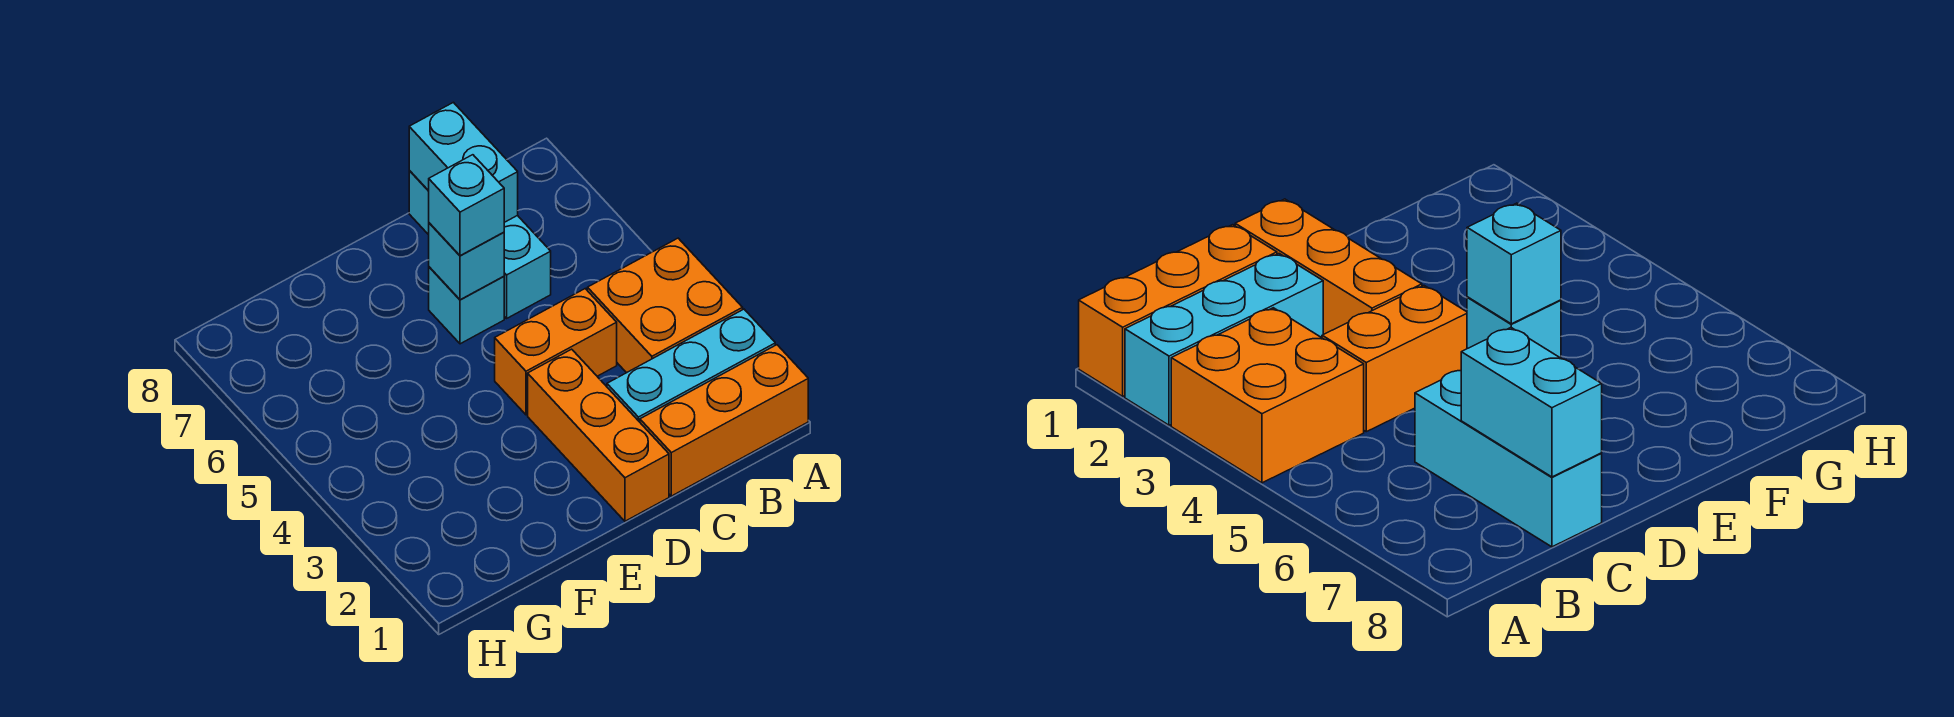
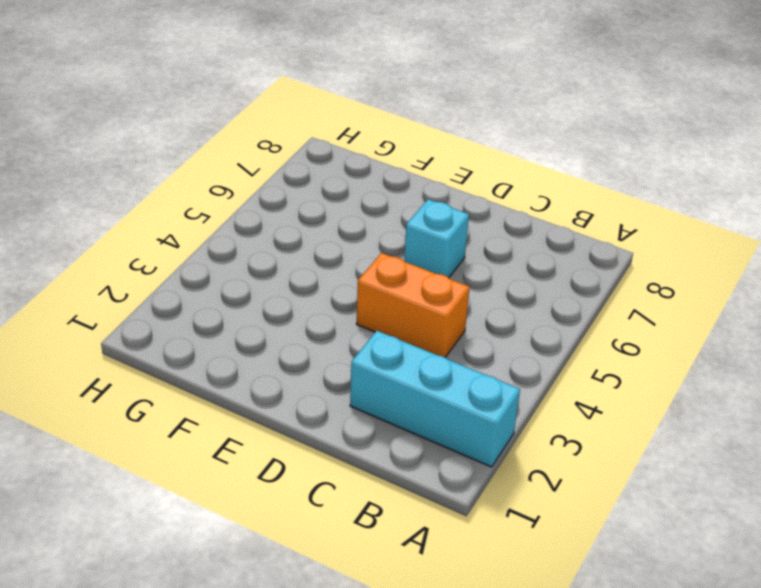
none -> orange 1x3 brick [640,345,808,496]
none -> orange 2x2 brick [587,238,743,373]

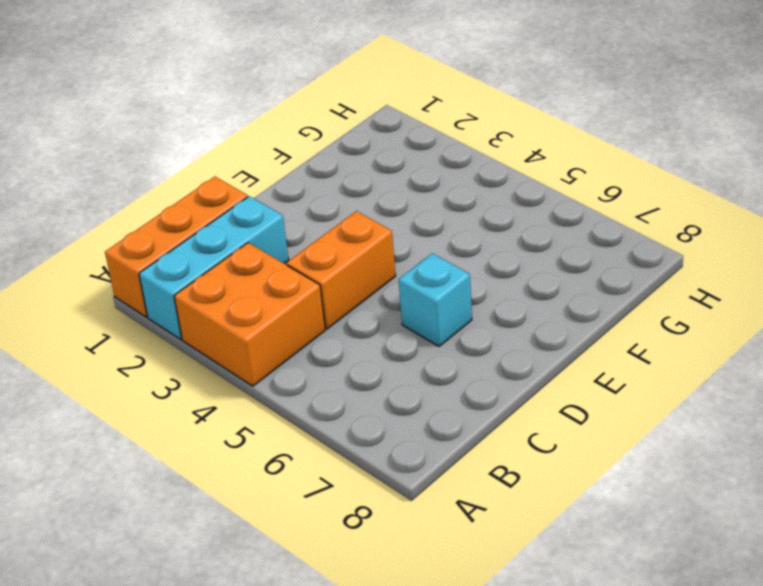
none -> cyan 1x3 brick [409,171,551,318]
none -> orange 1x3 brick [528,349,669,521]

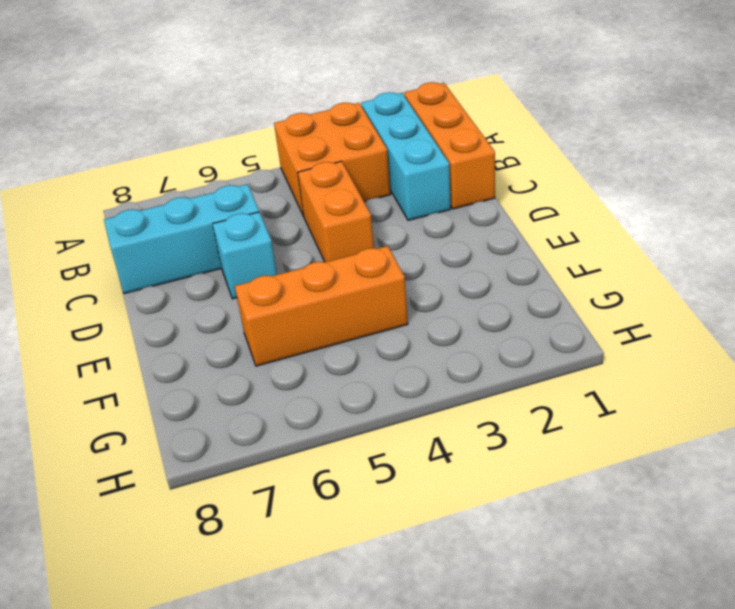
orange 1x3 brick [235,246,408,366] -> orange 1x3 brick moved to [528,349,669,521]
none -> cyan 1x2 brick [409,102,518,222]
none -> cyan 1x1 brick [429,223,504,300]

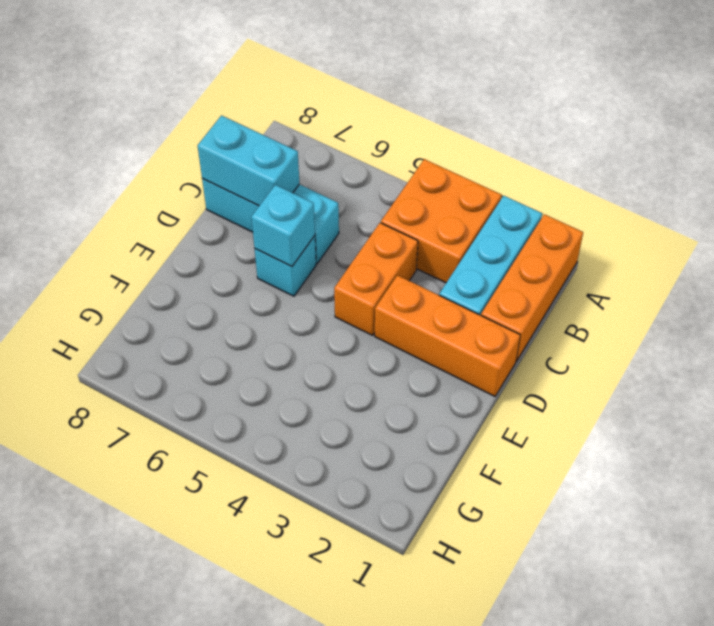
none -> cyan 1x1 brick [429,155,504,256]

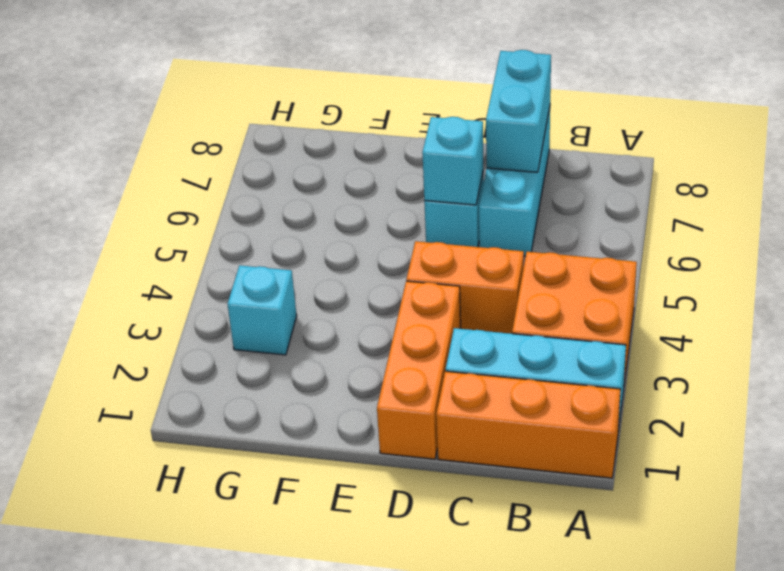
cyan 1x1 brick [228,265,297,355] -> cyan 1x1 brick moved to [429,155,504,256]

